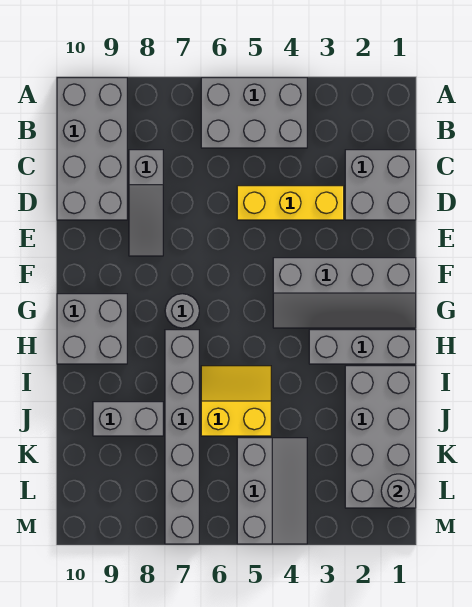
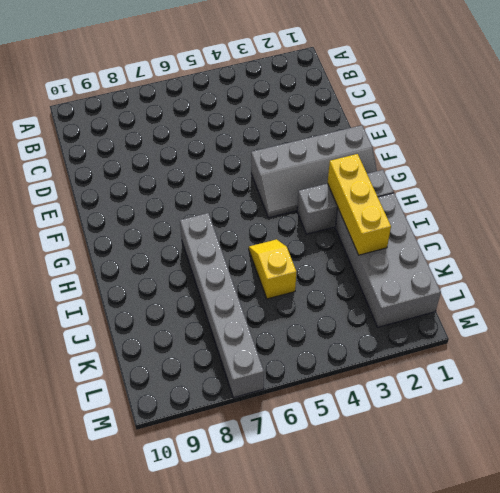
yellow 1x3 brick [328,154,391,255] -> yellow 1x3 brick turned to [237,186,344,220]
yellow 1x2 slope [249,239,296,299] -> yellow 2x2 slope [201,366,271,436]
none -> grey 2x3 brick [201,78,307,148]
none -> grey 2x4 brick [57,78,127,220]
none -> grey 2x2 brick [345,150,416,220]

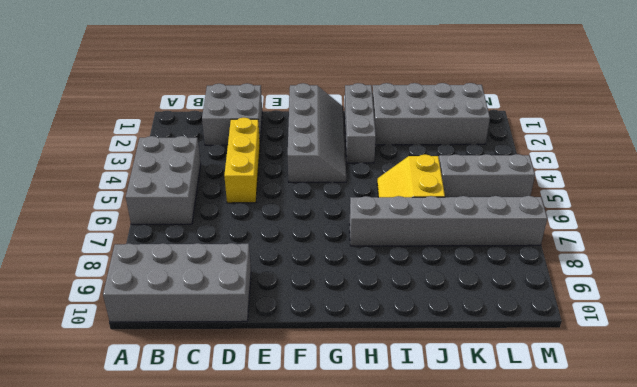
none -> grey 1x3 slope [129,150,163,256]
none -> grey 1x1 round brick [165,294,199,328]
none -> grey 2x2 brick [57,294,127,364]

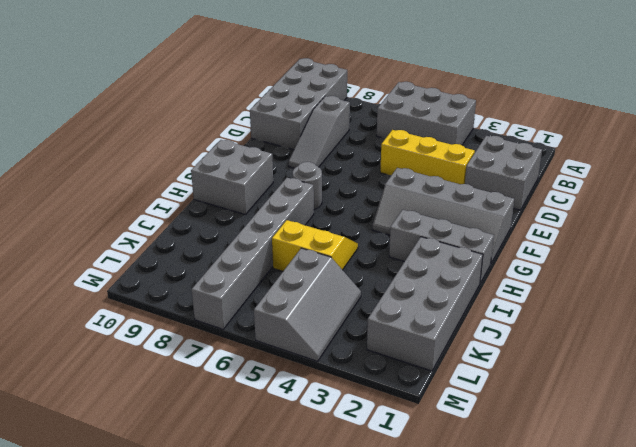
none -> grey 1x2 brick [93,402,163,436]
none -> grey 1x1 round brick [381,474,416,508]

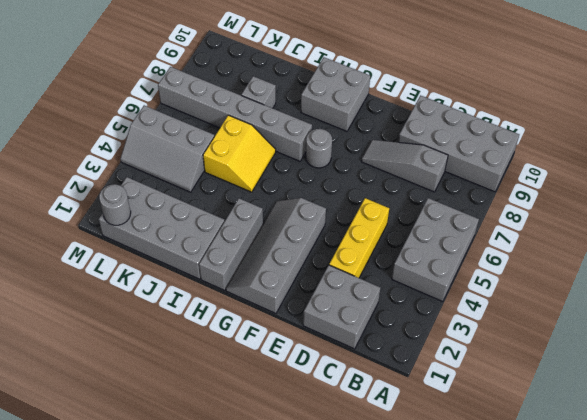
grey 1x1 brick [241,76,276,108] -> grey 1x2 brick [93,402,163,436]

